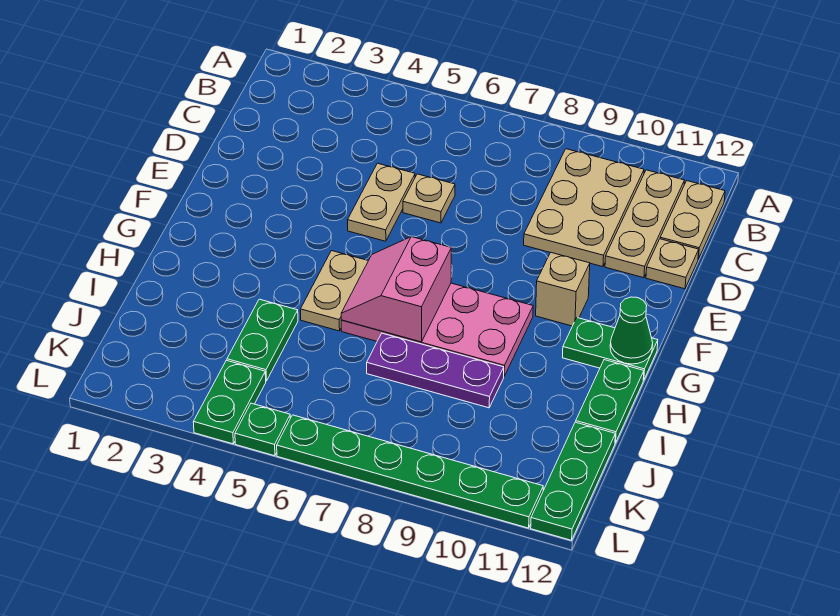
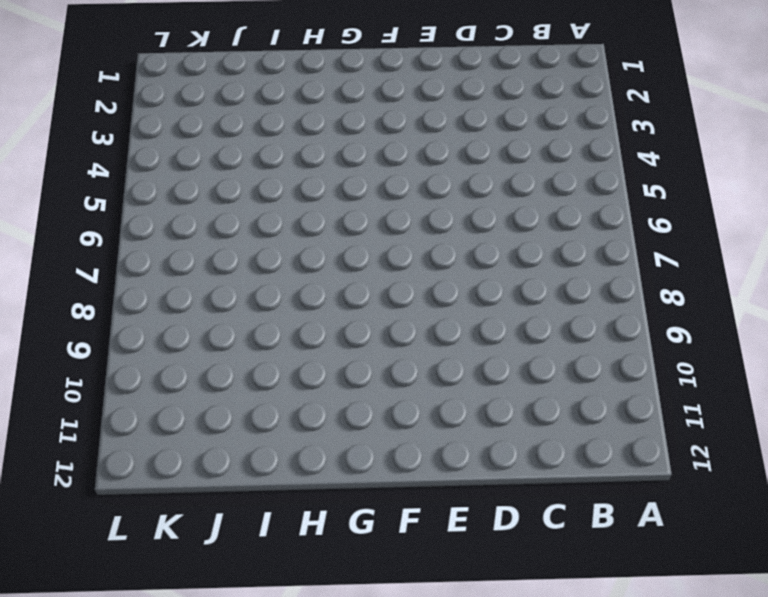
none -> tan 2x3 plate [524,149,644,267]
none -> tan 1x3 plate [605,170,684,278]
none -> tan 1x2 plate [660,181,725,259]

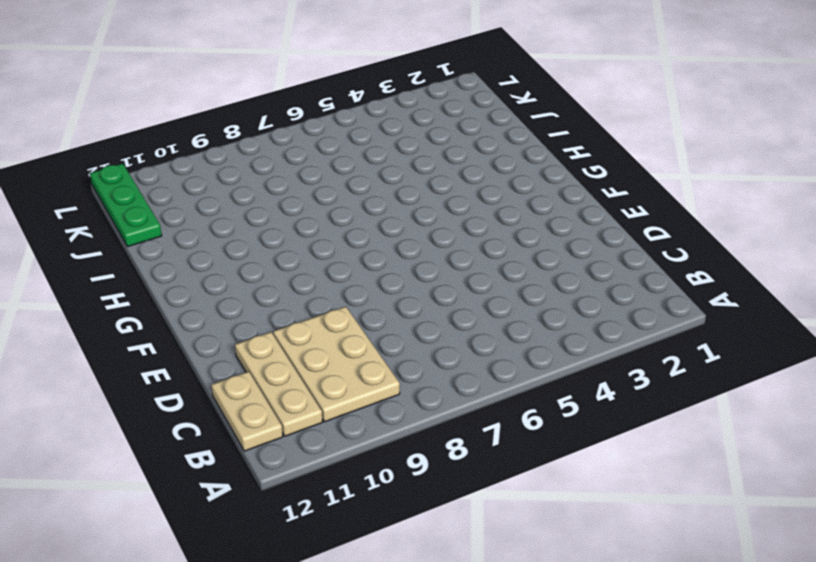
none -> tan 1x2 plate [348,163,415,241]
none -> tan 1x1 plate [403,174,455,223]
none -> tan 1x1 plate [646,239,699,289]

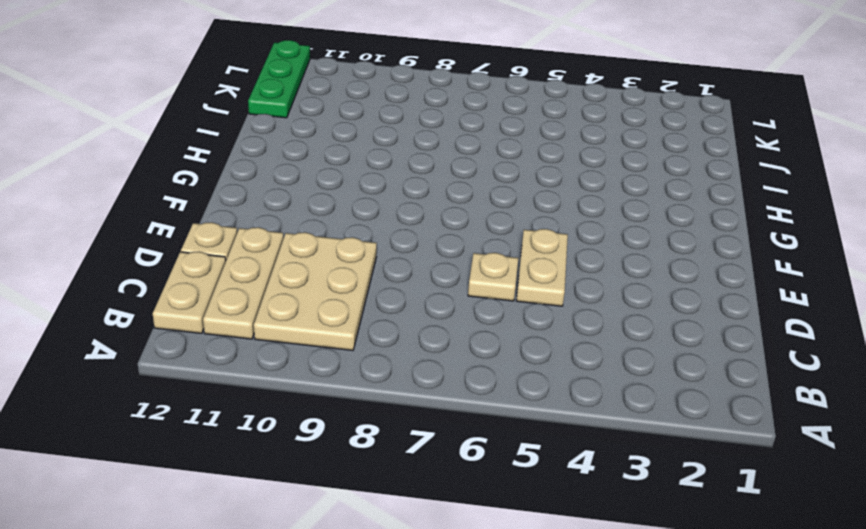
none -> tan 1x1 brick [536,252,590,326]
none -> tan 1x2 plate [300,251,368,331]
none -> pink 2x4 plate [341,283,533,376]

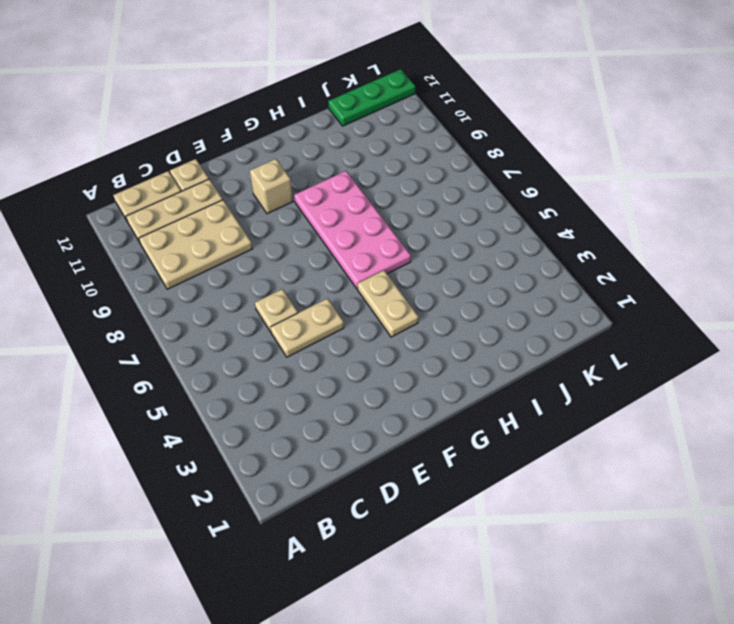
tan 1x2 plate [358,270,419,337] -> tan 1x2 plate turned to [300,251,368,331]
none -> green 1x2 plate [563,318,658,380]
none -> green 1x2 plate [576,360,644,443]
none -> green 1x2 plate [227,299,298,381]

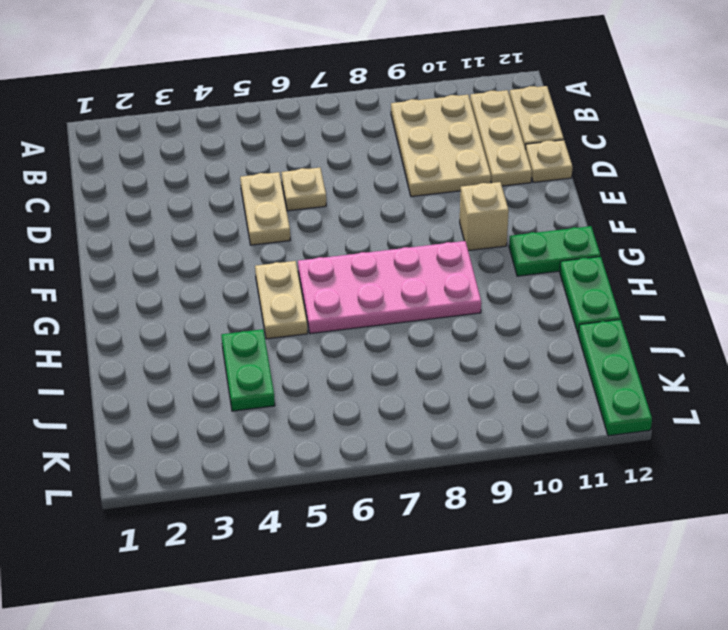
none -> purple 1x3 plate [367,333,504,408]
none -> green 1x2 plate [193,360,266,444]
none -> green 1x1 plate [235,403,290,456]

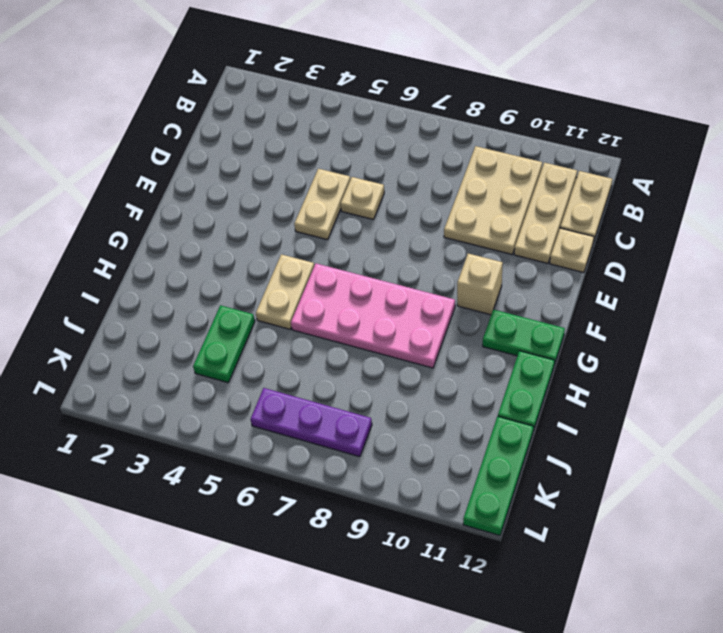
purple 1x3 plate [251,388,372,457] -> purple 1x3 plate moved to [367,333,504,408]
none -> green 1x2 plate [193,360,266,444]
none -> green 1x1 plate [235,403,290,456]
none -> green 1x6 plate [277,415,543,528]

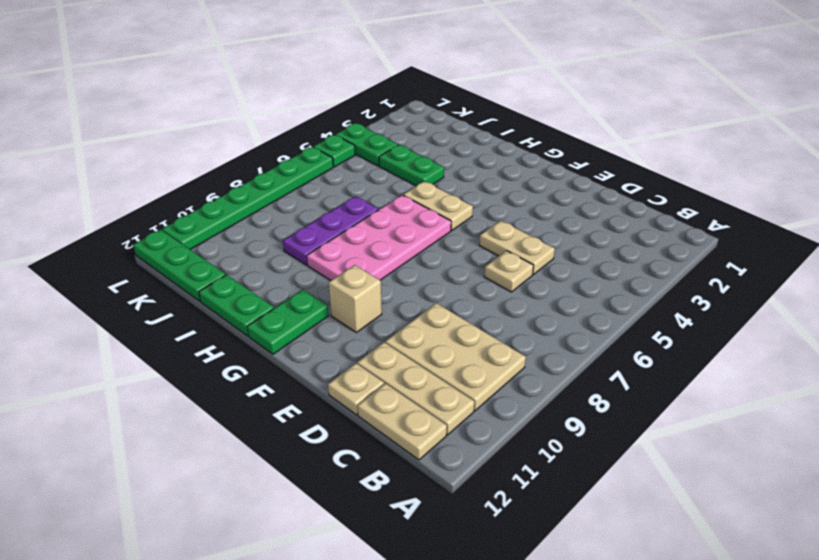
none -> pink 2x2 slope [341,237,451,342]
none -> green 1x1 cone [610,297,653,364]

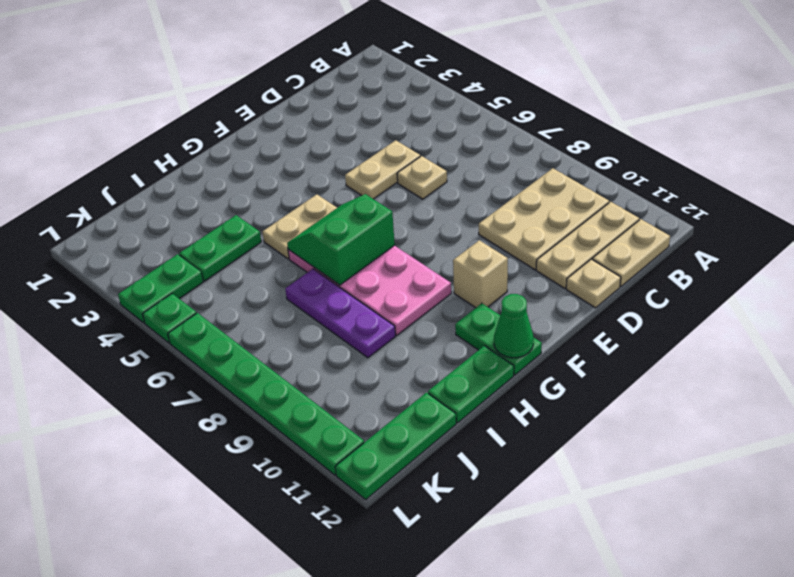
green 2x2 slope [287,194,395,285] -> pink 2x2 slope [341,237,451,342]

